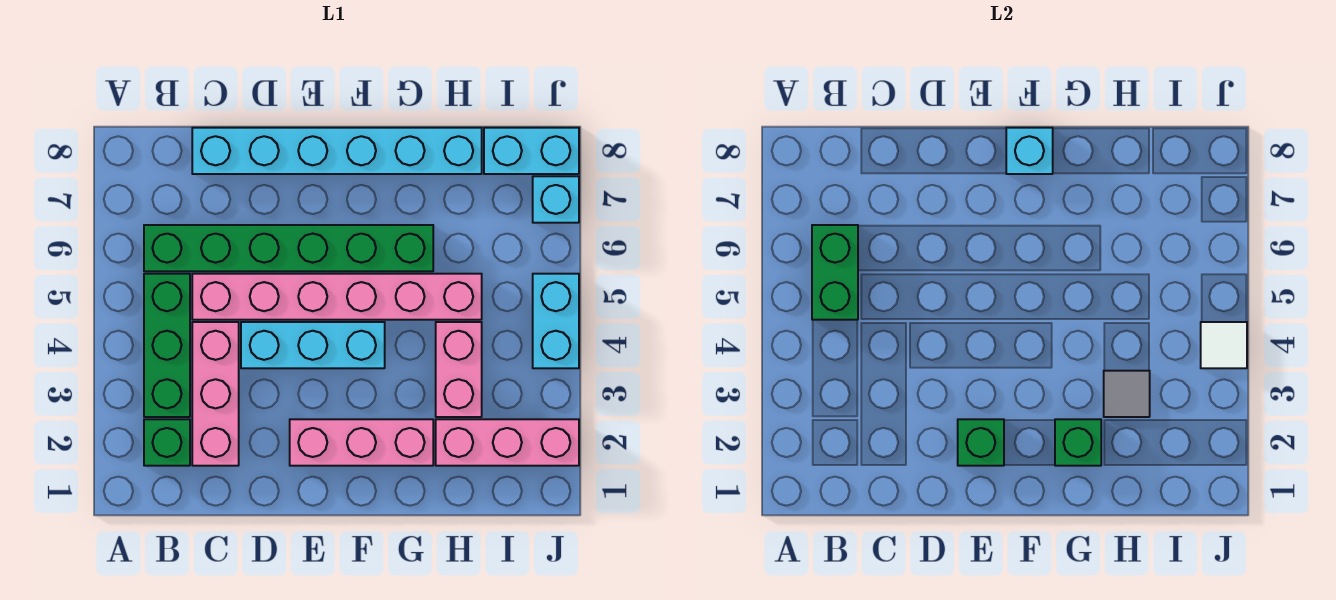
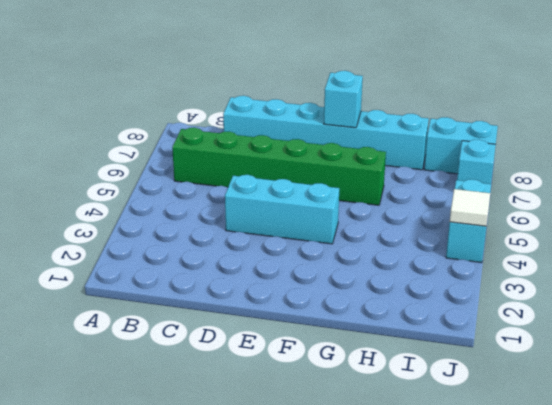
none -> green 1x1 brick [144,419,190,466]
none -> green 1x3 brick [144,274,190,417]
none -> pink 1x3 brick [192,322,239,466]

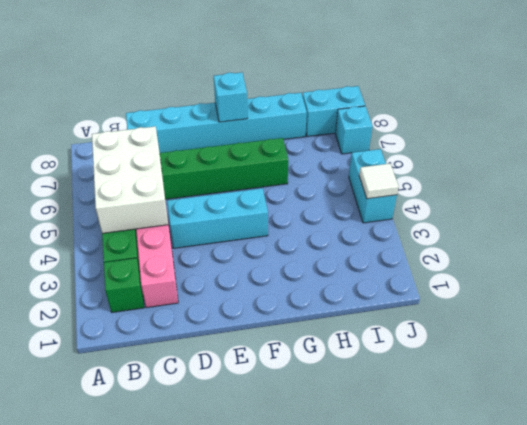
white 2x3 brick [92,126,168,233] -> green 1x2 brick [812,225,858,320]
none -> pink 1x6 brick [192,274,482,320]
none -> pink 1x3 brick [290,419,433,466]
none -> pink 1x3 brick [436,419,579,466]

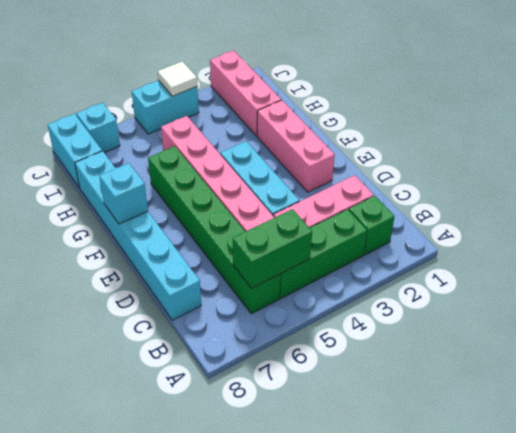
none -> pink 1x2 brick [436,322,482,417]
none -> green 1x1 brick [958,419,1004,466]
none -> green 1x1 brick [1055,419,1101,466]

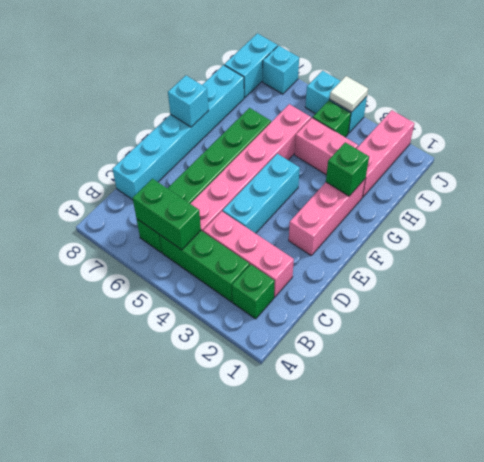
green 1x1 brick [313,101,351,137] -> green 1x1 brick moved to [958,419,1004,466]
none -> grey 1x1 tile [1104,371,1150,417]

